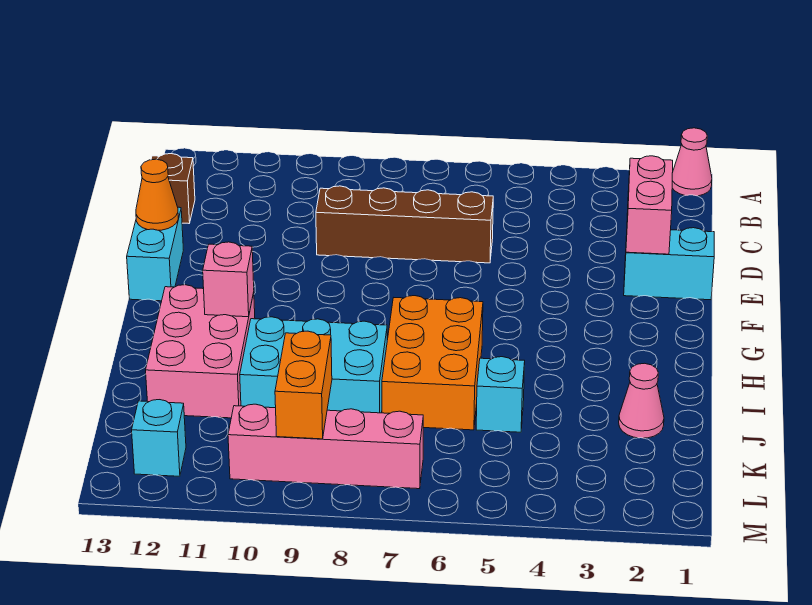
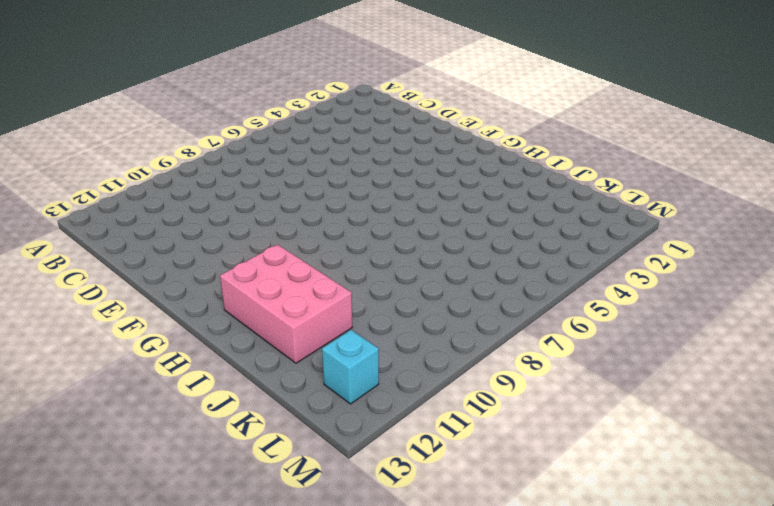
none -> pink 1x1 cone [672,128,712,196]
none -> brown 1x1 brick [151,154,195,223]
none -> brown 1x4 brick [316,186,493,263]

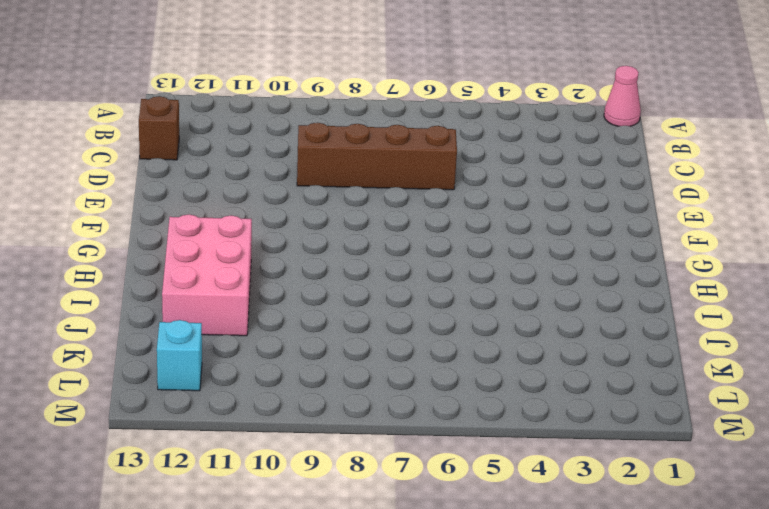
none -> cyan 1x2 brick [624,228,714,300]
none -> cyan 1x2 brick [127,207,183,301]
none -> orange 2x3 brick [382,296,483,430]

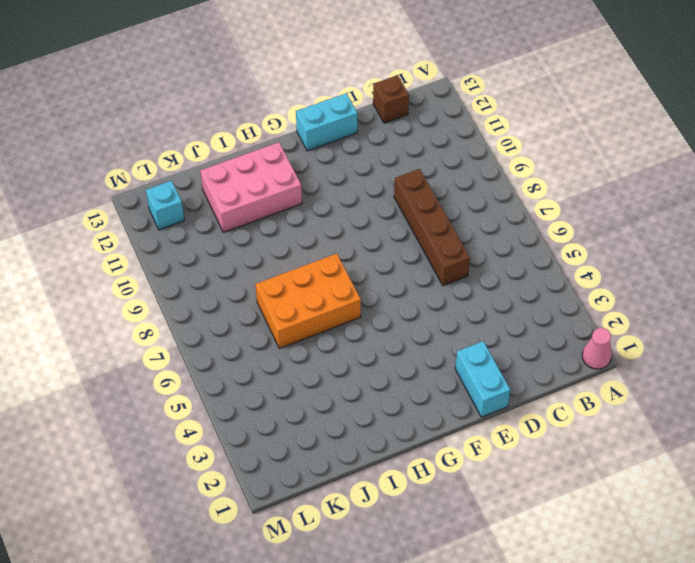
none -> cyan 2x3 brick [240,317,387,413]
none -> pink 1x1 cone [619,363,664,438]
none -> cyan 1x1 brick [476,357,525,432]

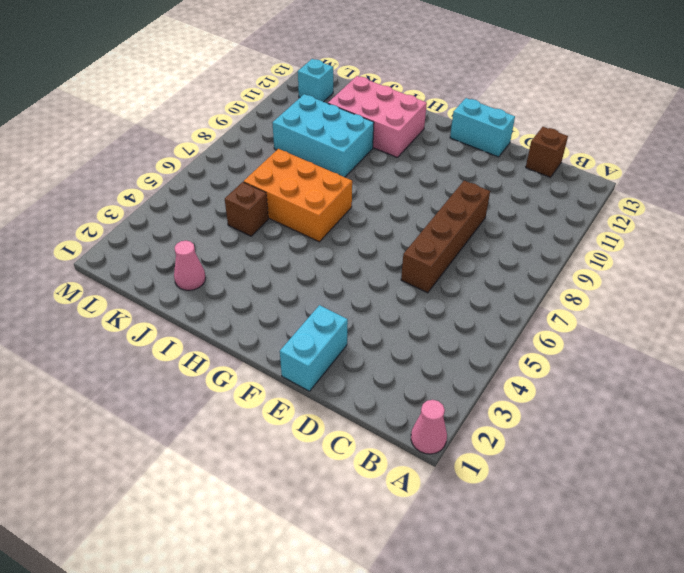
cyan 2x3 brick [272,94,374,177] -> cyan 2x3 brick turned to [240,317,387,413]
brown 1x1 brick [225,182,268,236] -> cyan 1x1 brick [476,357,525,432]
none -> pink 1x4 brick [228,404,423,489]
none -> pink 1x2 brick [626,156,673,254]
none -> orange 1x1 cone [136,159,178,230]

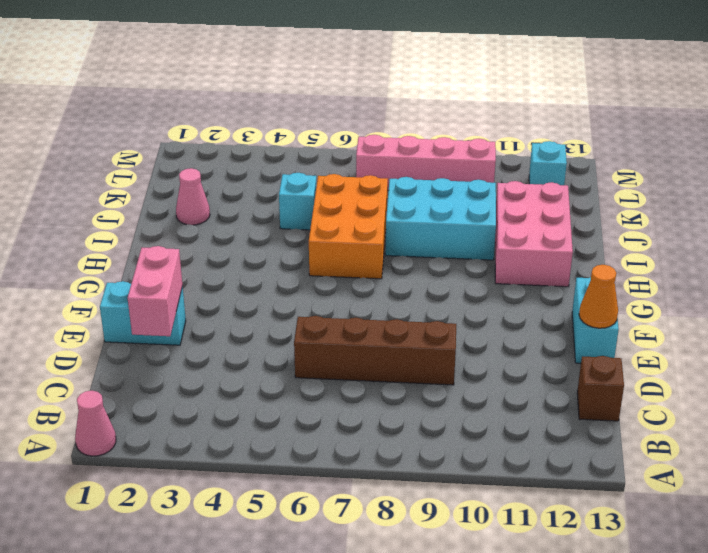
none -> pink 1x1 brick [203,242,254,317]
none -> orange 1x2 brick [275,331,332,439]

